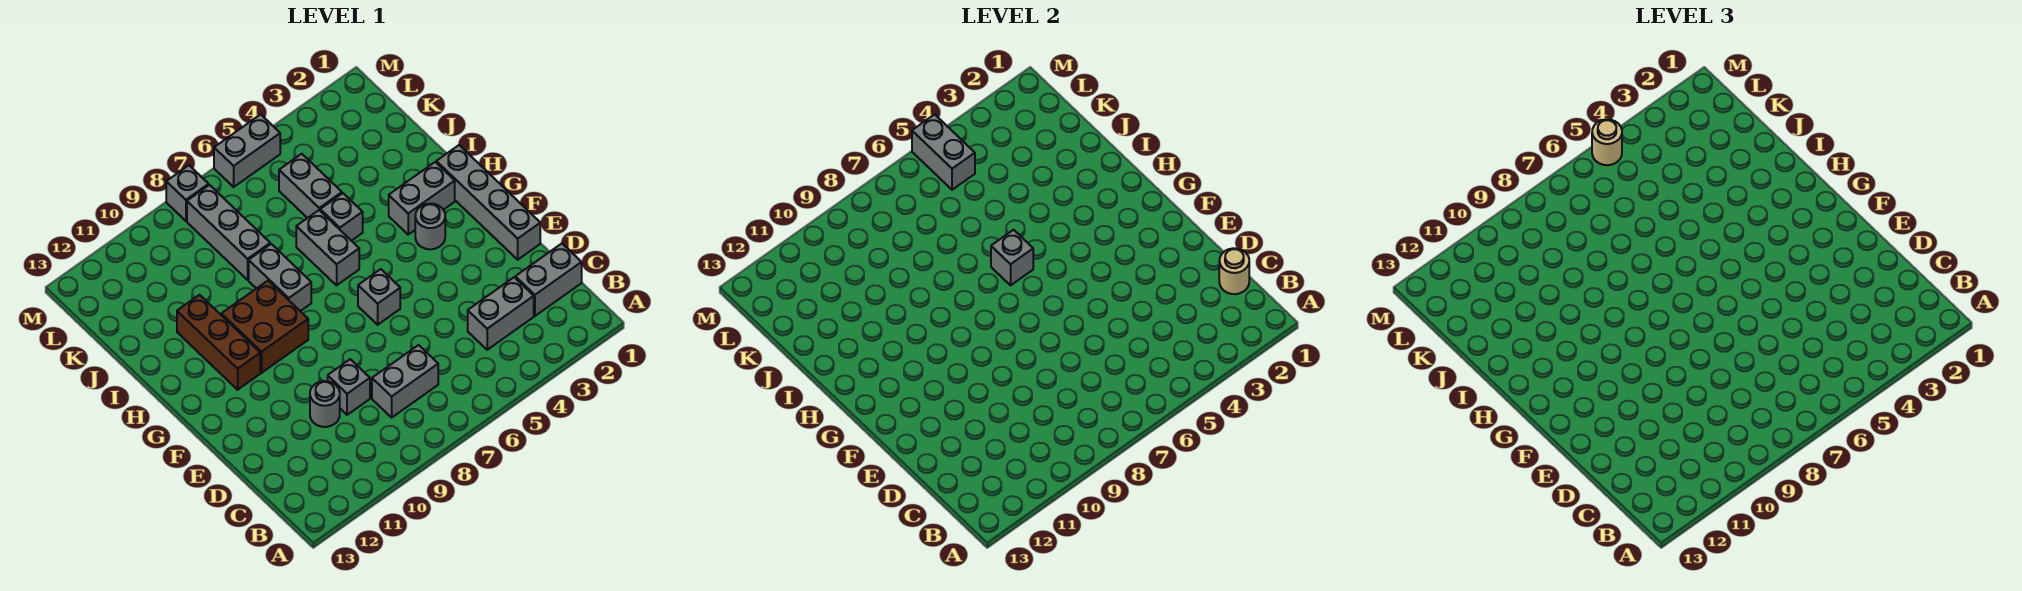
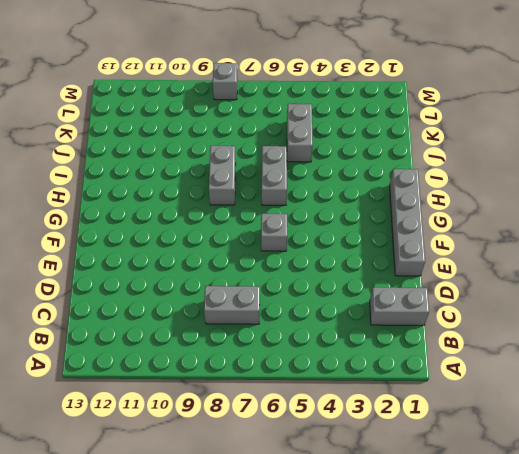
none -> grey 1x2 brick [468,277,534,350]
none -> grey 1x1 brick [328,359,370,415]
none -> grey 1x1 round brick [310,381,340,427]

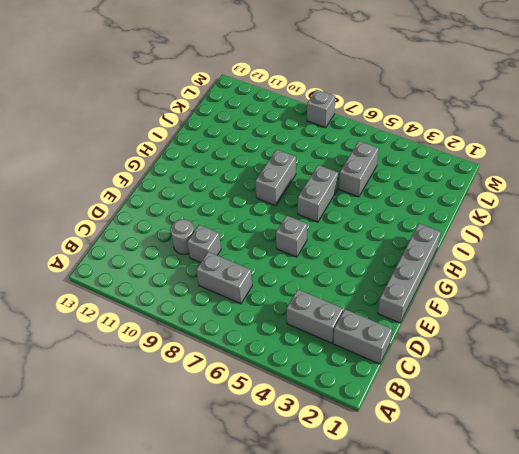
none -> grey 1x1 round brick [415,204,445,249]
none -> brown 2x2 brick [221,281,308,373]
none -> brown 1x3 brick [177,295,260,390]

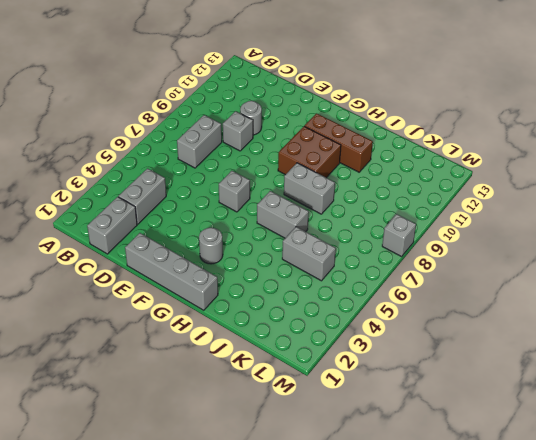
none -> grey 1x2 brick [389,162,455,234]
none -> grey 1x1 brick [320,193,363,241]
none -> grey 1x3 brick [187,185,270,280]

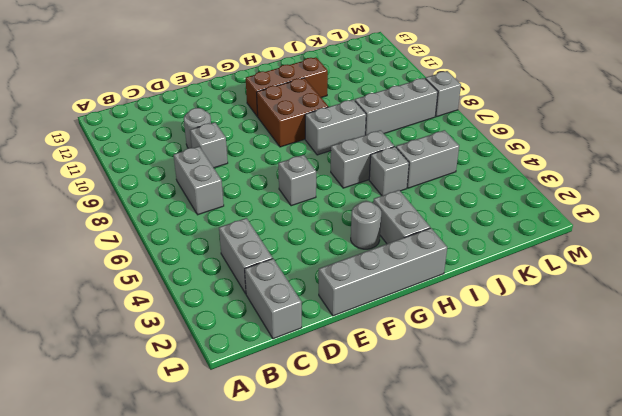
none -> grey 1x2 brick [214,114,280,187]
none -> tan 1x1 round brick [1219,248,1249,294]
none -> grey 1x1 brick [991,230,1033,285]

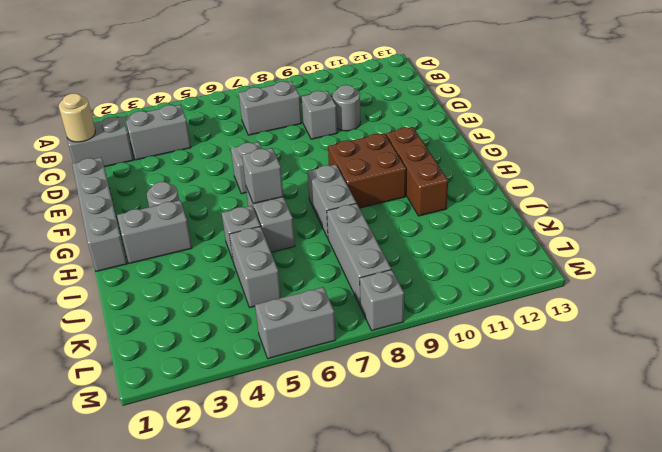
none -> grey 1x2 brick [912,114,975,190]
none -> tan 1x1 round brick [1592,119,1622,165]

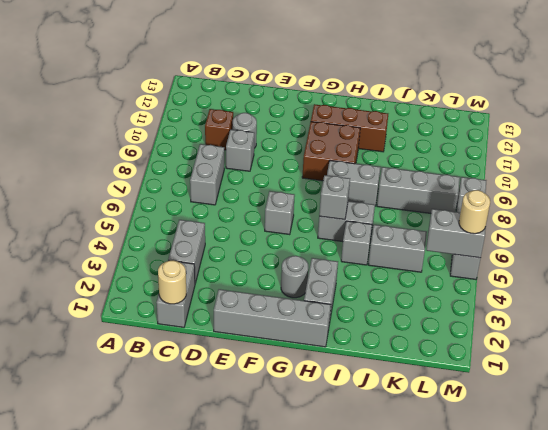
brown 1x1 brick [205,109,233,150] -> none

